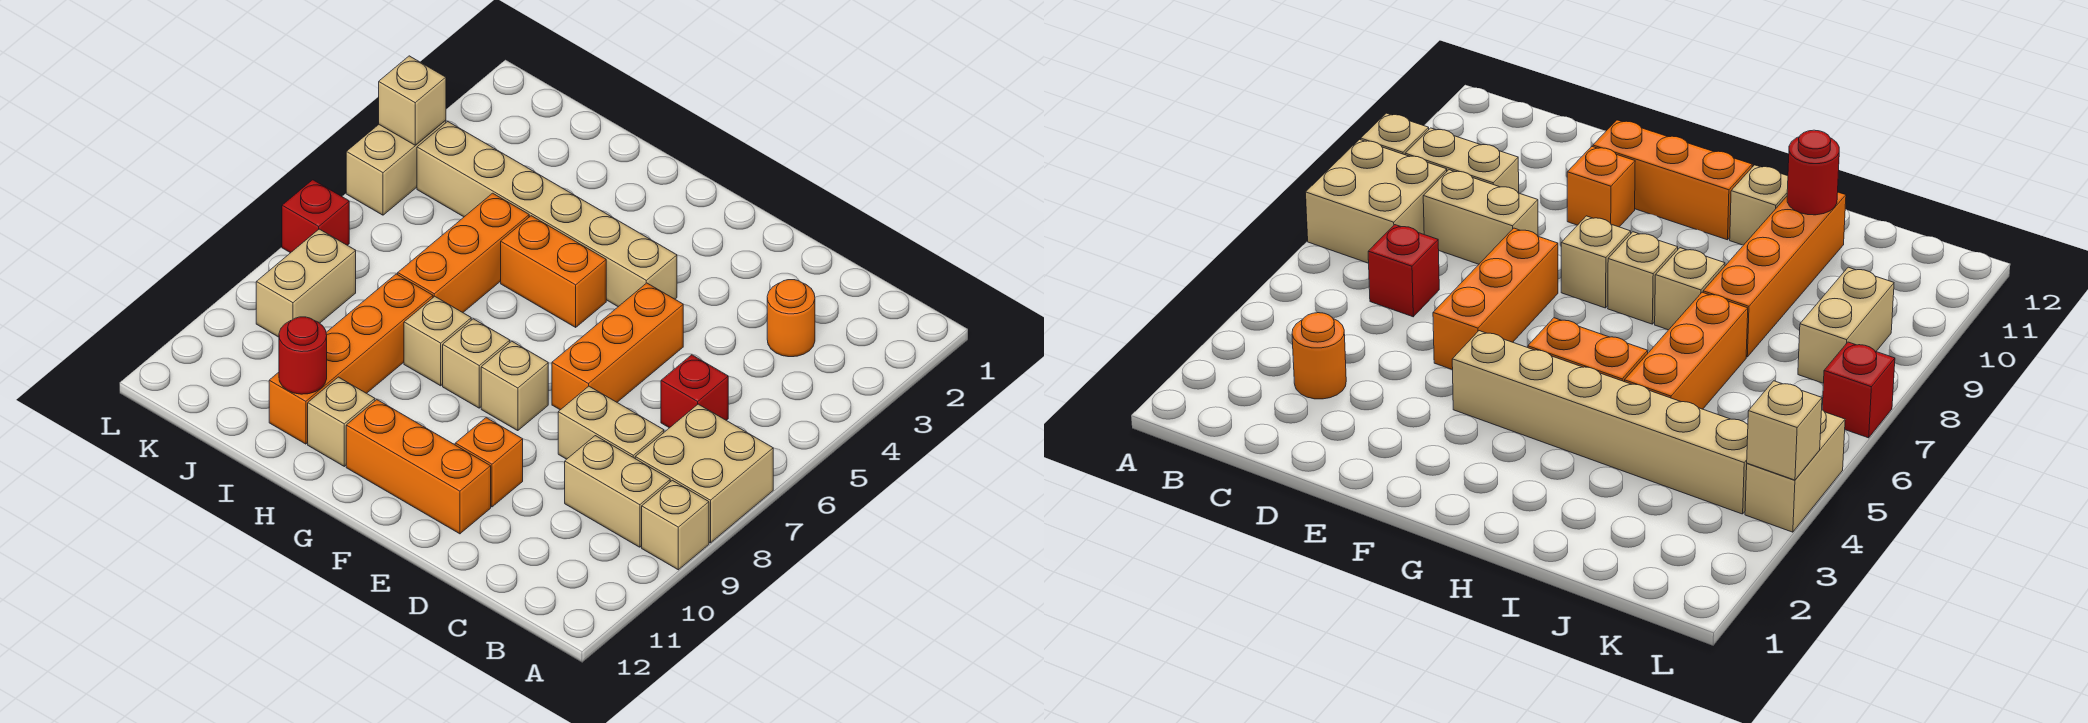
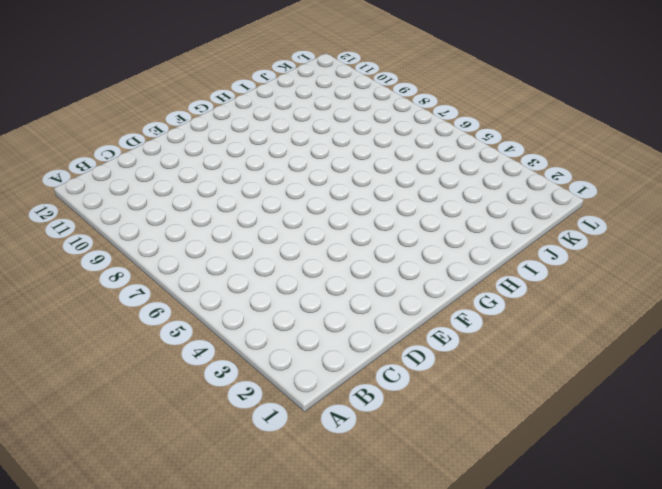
none -> tan 2x2 brick [635,404,773,543]
none -> tan 1x1 brick [642,480,709,570]
none -> tan 1x2 brick [565,436,670,547]

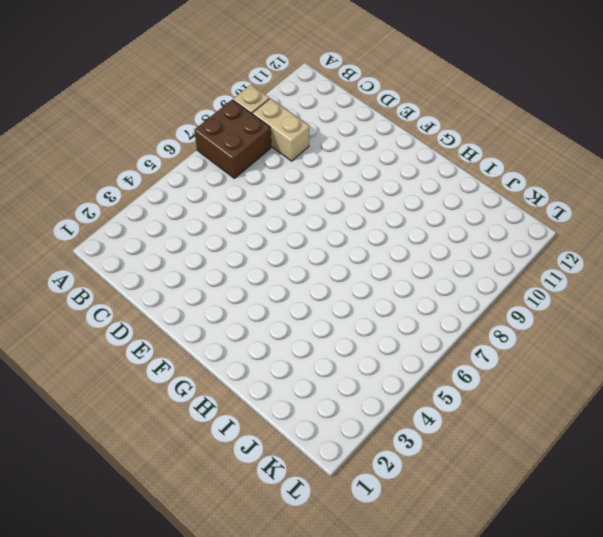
brown 2x2 brick [194,100,271,178] -> tan 2x2 brick [635,404,773,543]
none -> orange 1x1 round brick [767,280,815,357]
none -> red 1x1 brick [661,355,728,428]
none -> tan 1x2 brick [558,386,664,459]

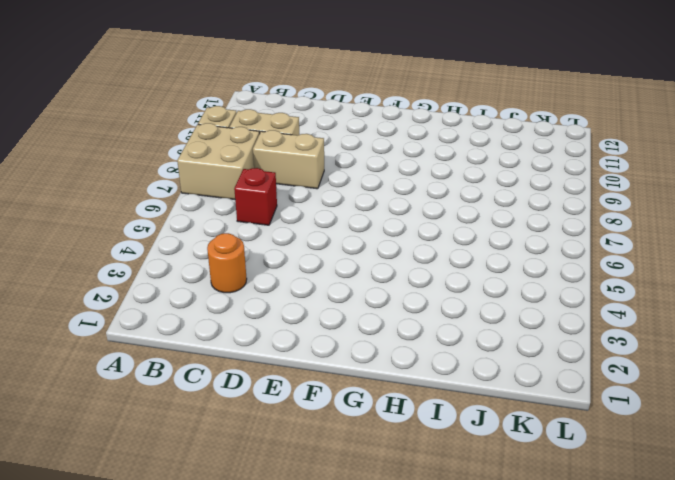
none -> orange 1x3 brick [552,283,683,410]
none -> orange 1x1 brick [455,418,523,507]
none -> orange 1x3 brick [346,400,491,534]

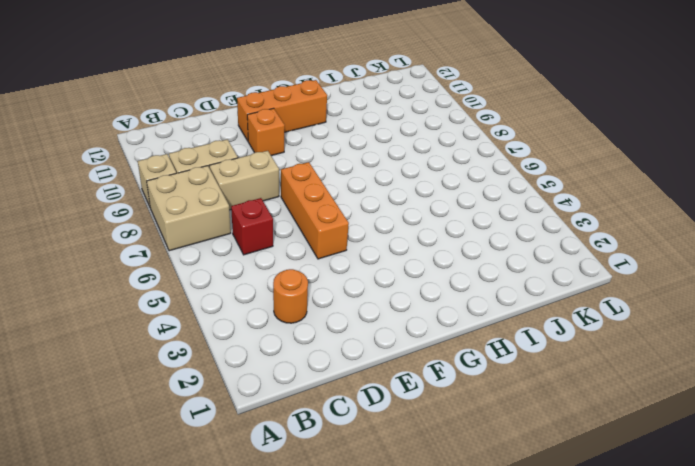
none -> tan 1x6 brick [417,122,677,307]
none -> tan 1x1 brick [481,341,548,431]
none -> orange 1x2 brick [501,216,606,327]

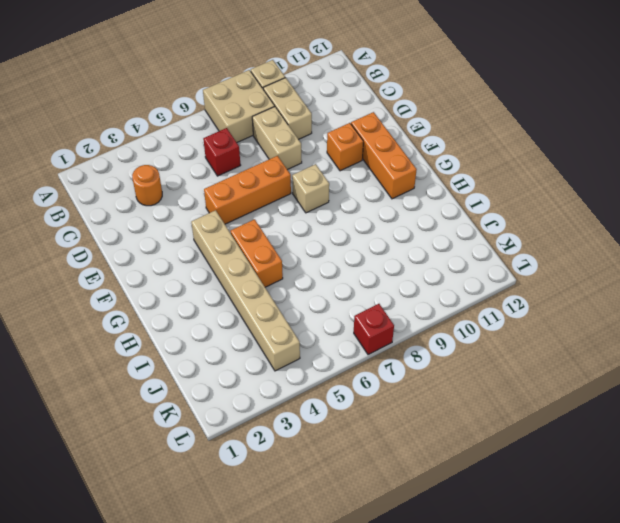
none -> tan 1x1 brick [443,319,510,408]
none -> tan 1x1 brick [404,296,471,386]
none -> tan 1x1 brick [308,377,375,466]

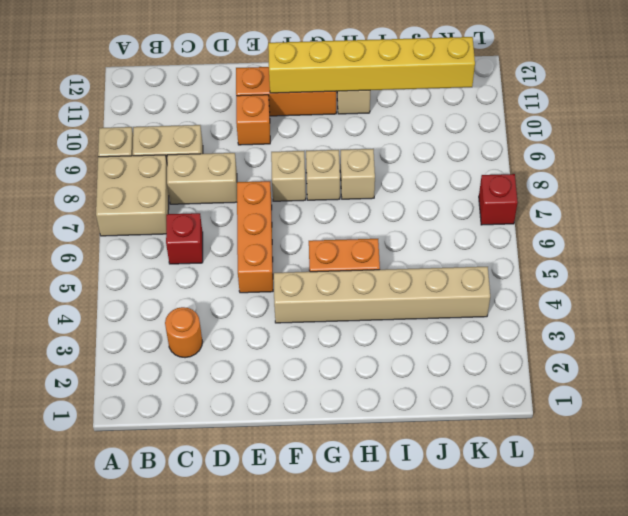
yellow 1x6 brick [268,37,475,93] -> red 1x1 round brick [279,317,327,394]
none -> orange 1x3 brick [398,193,529,312]
none -> orange 1x4 brick [269,274,433,444]
none -> tan 1x2 brick [256,229,356,337]

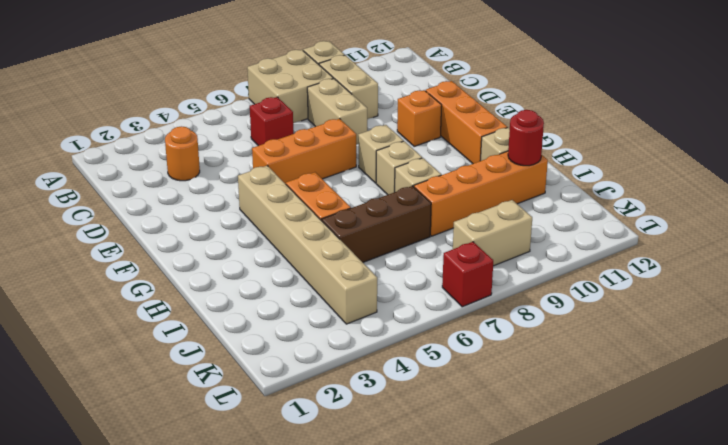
brown 1x3 brick [322,186,431,262] -> orange 1x3 brick [398,193,529,312]
none -> tan 1x2 brick [346,120,446,215]
none -> tan 1x1 brick [379,56,446,145]

